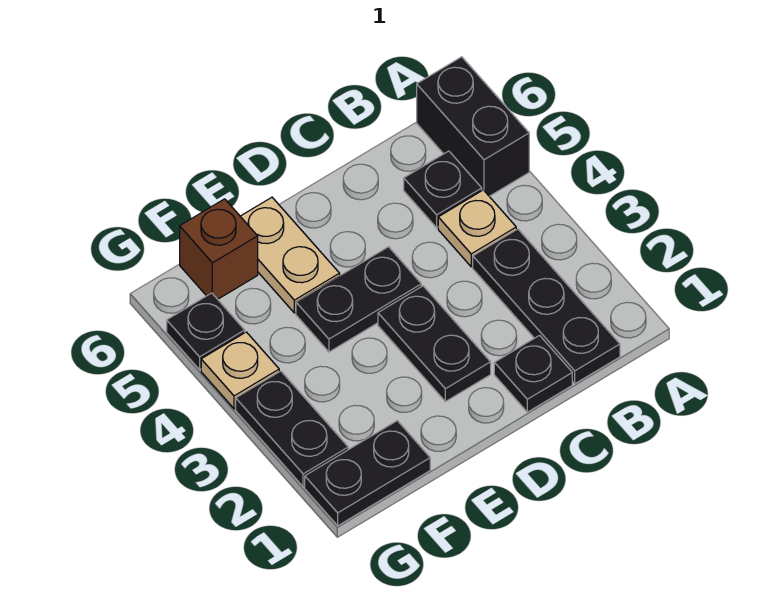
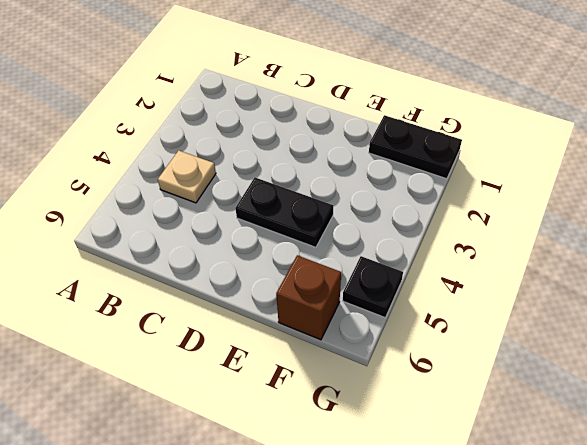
none -> black 1x2 brick [417,57,529,196]
none -> black 1x3 plate [473,229,620,384]
none -> black 1x1 plate [404,151,482,228]

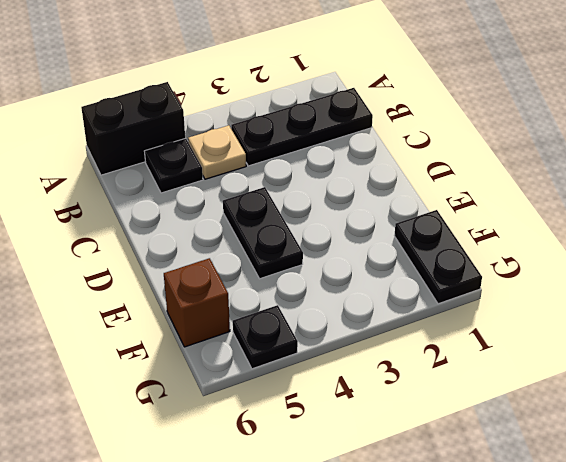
none -> black 1x1 plate [494,336,572,412]
none -> black 1x2 plate [378,286,491,402]
none -> tan 1x2 plate [240,197,340,313]

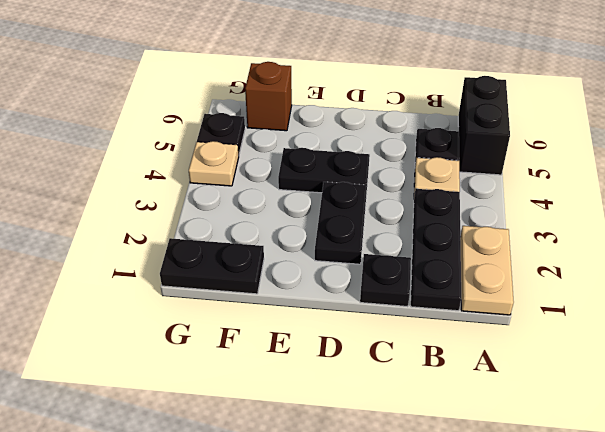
tan 1x2 plate [460,226,514,315] -> tan 1x2 plate moved to [240,197,340,313]
none -> black 1x2 plate [236,371,348,487]

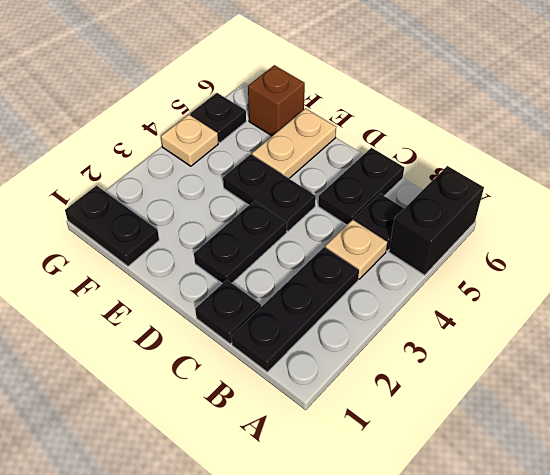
black 1x2 plate [318,148,404,225] -> black 1x2 plate moved to [236,371,348,487]

